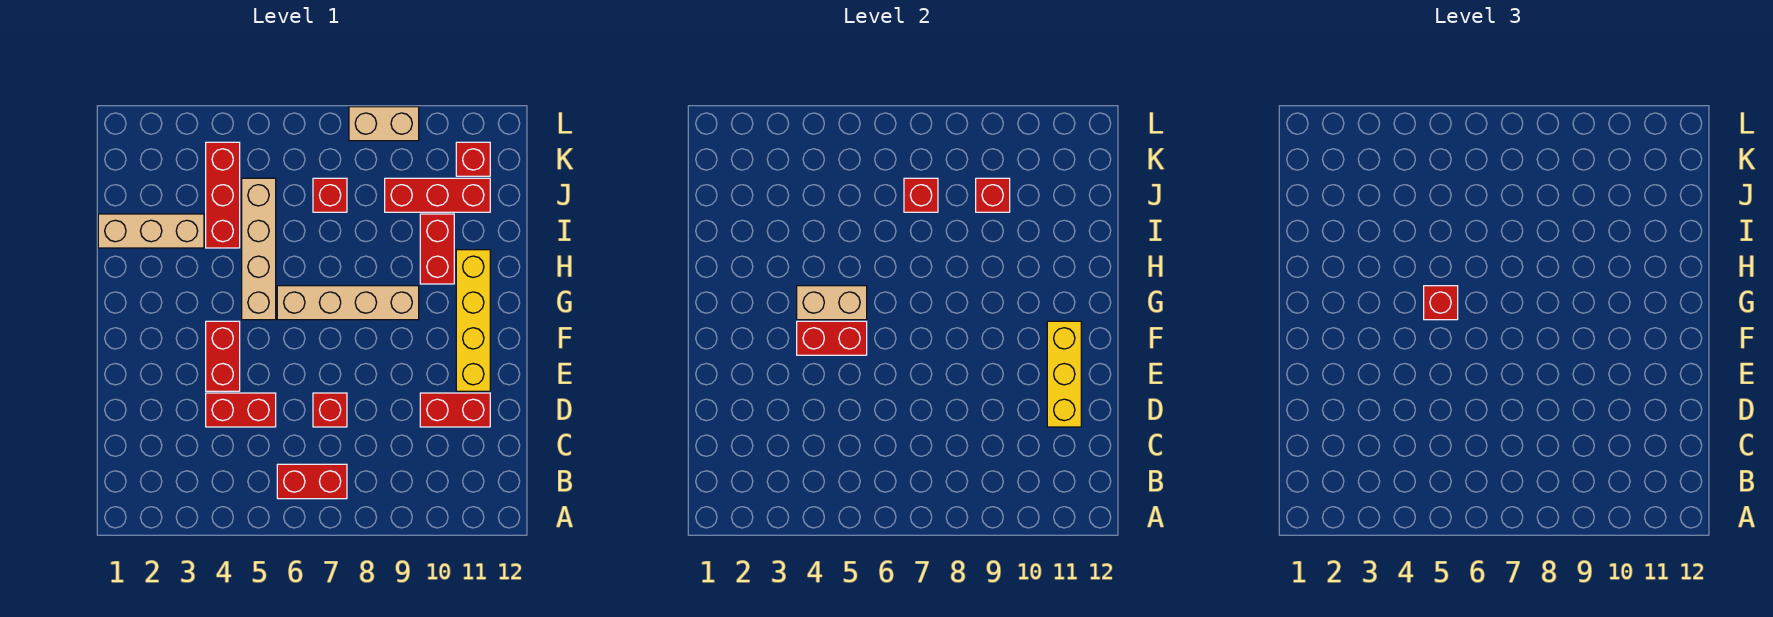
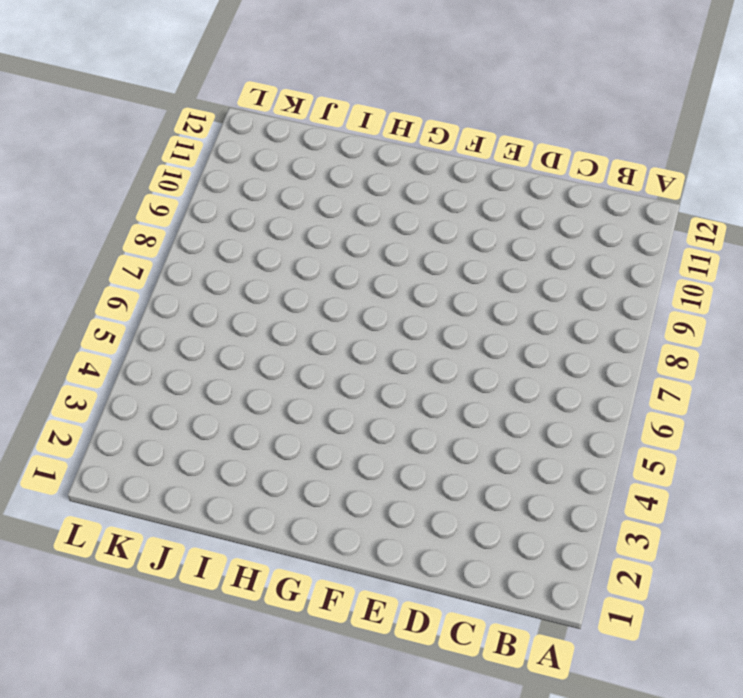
none -> red 1x2 brick [277,464,347,499]
none -> red 1x2 brick [206,393,276,427]
none -> red 1x1 brick [313,393,347,427]

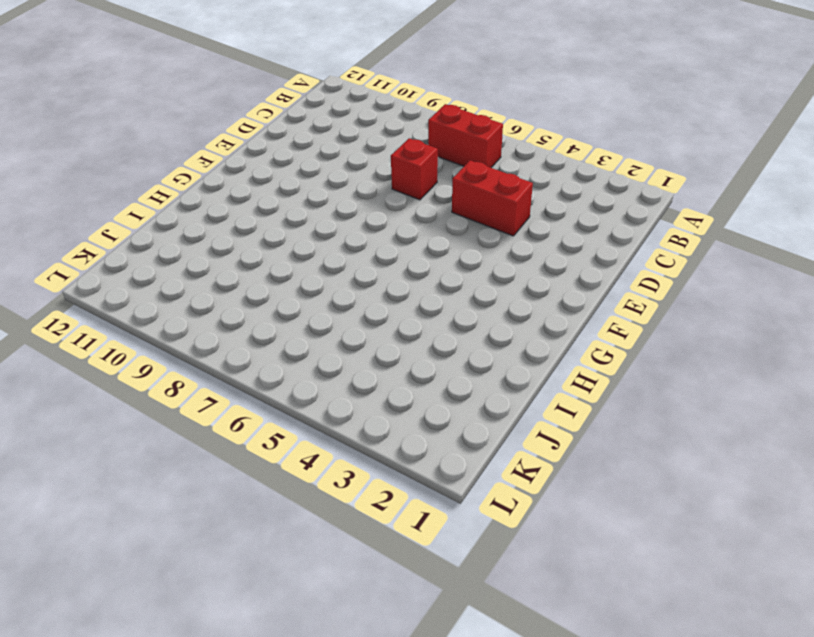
none -> red 1x2 brick [420,393,490,427]
none -> red 1x2 brick [206,321,240,391]
none -> yellow 1x4 brick [456,250,490,391]

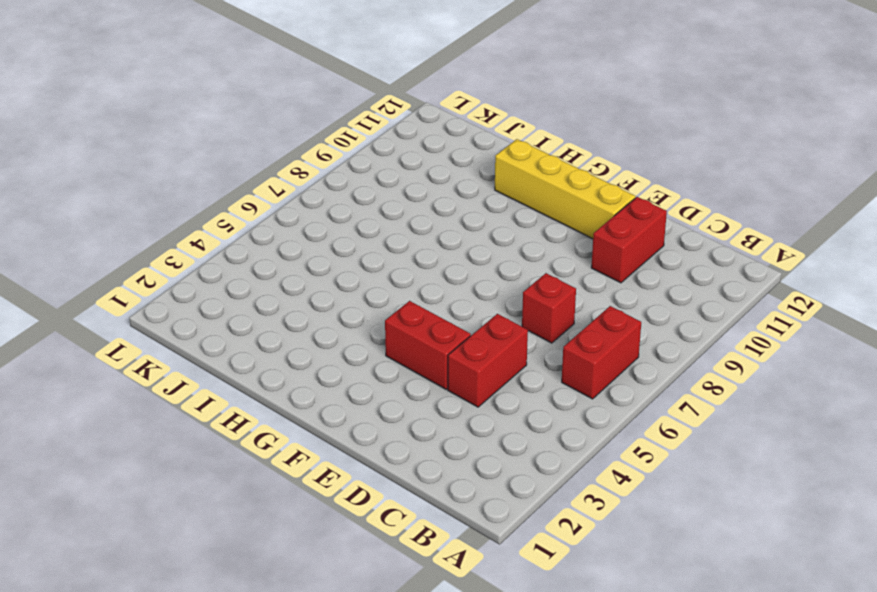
none -> tan 1x4 brick [242,178,276,320]
none -> tan 1x4 brick [277,286,419,320]
none -> red 1x2 brick [420,214,454,284]

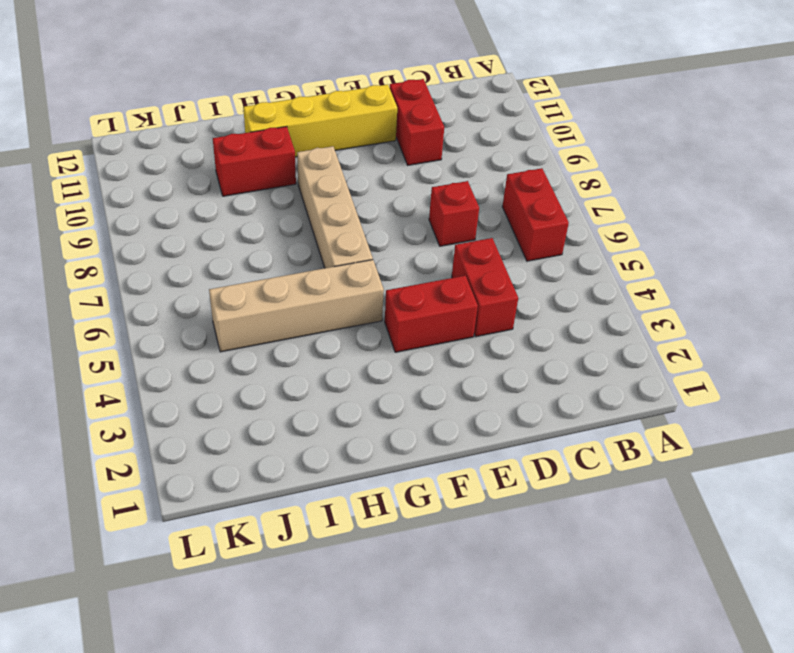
none -> tan 1x3 brick [98,214,204,248]
none -> red 1x3 brick [206,142,240,248]
none -> red 1x1 brick [313,178,347,212]

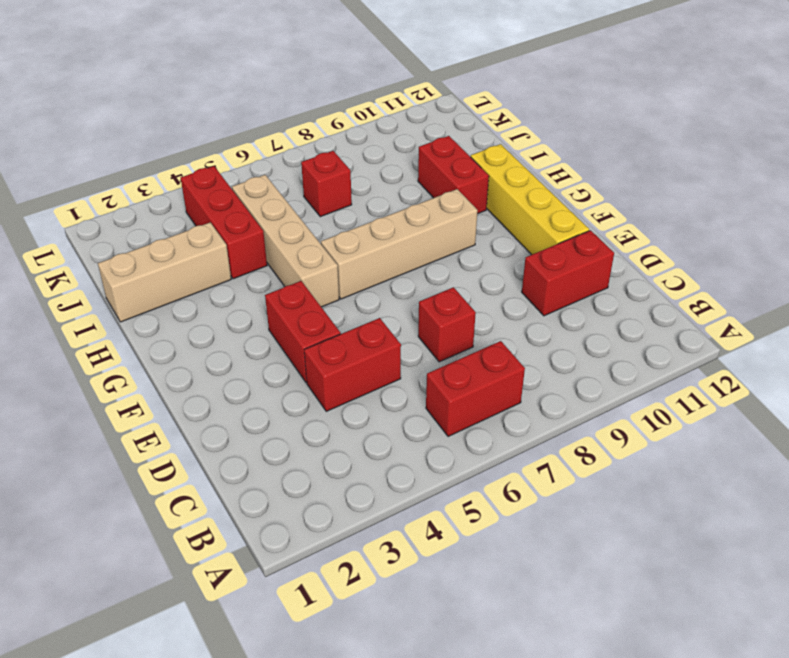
none -> red 1x3 brick [385,178,490,212]
none -> red 1x1 brick [456,142,490,176]
none -> tan 1x2 brick [349,107,419,141]

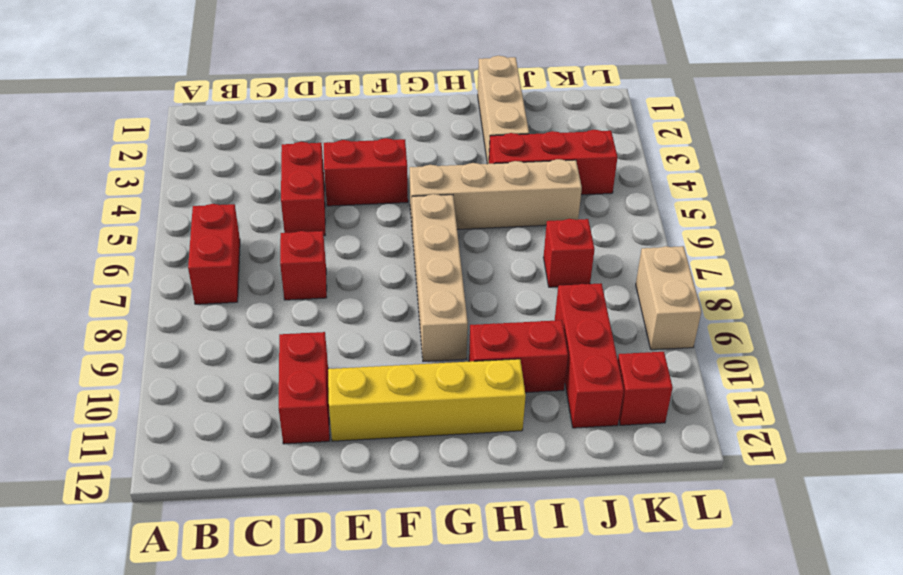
none -> yellow 1x3 brick [1047,321,1081,427]
none -> red 1x2 brick [797,321,867,355]
none -> tan 1x2 brick [797,286,867,320]

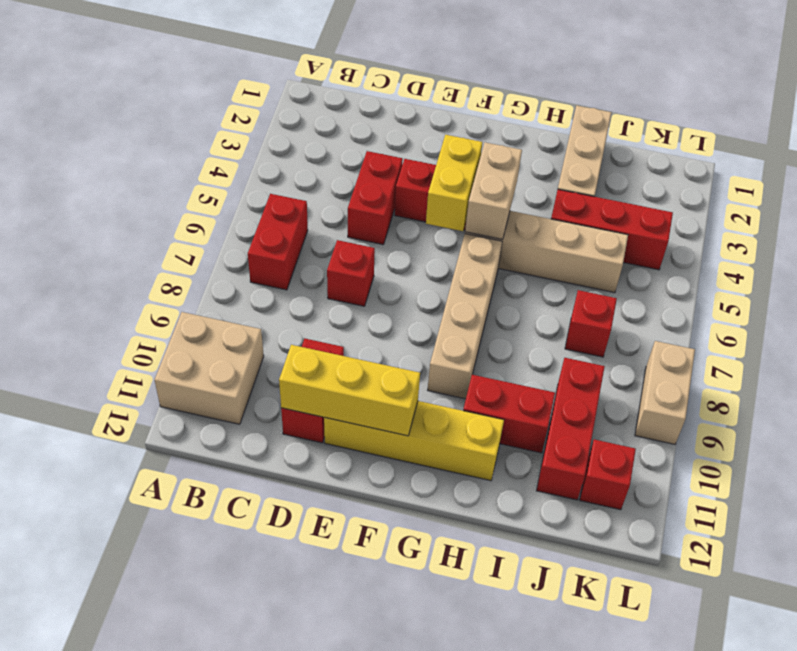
tan 2x2 brick [155,312,264,424] -> none
yellow 1x2 brick [426,135,482,231] -> red 1x2 brick [797,321,867,355]
none -> red 1x1 brick [904,178,938,212]
none -> red 1x1 brick [976,178,1010,212]
none -> red 1x1 brick [1424,286,1458,320]

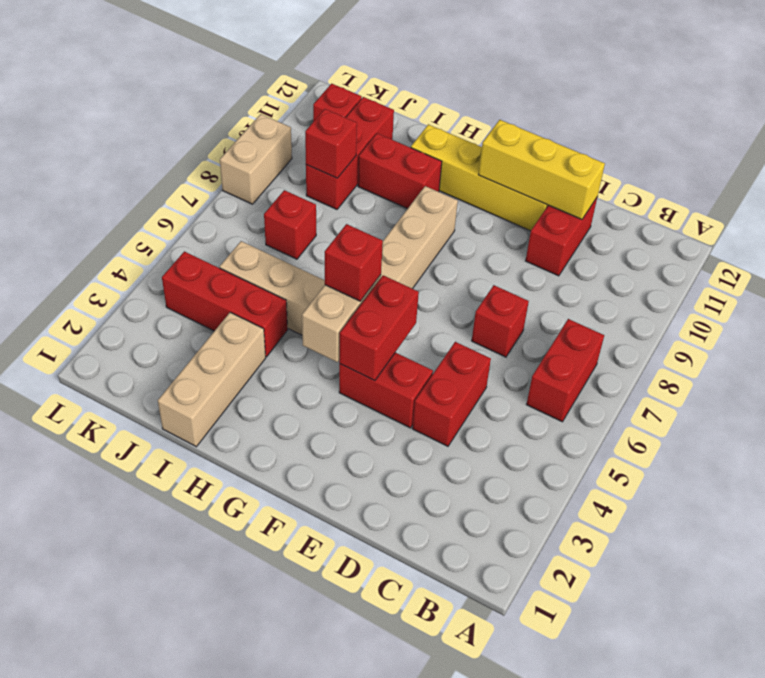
none -> red 1x1 brick [904,178,938,212]

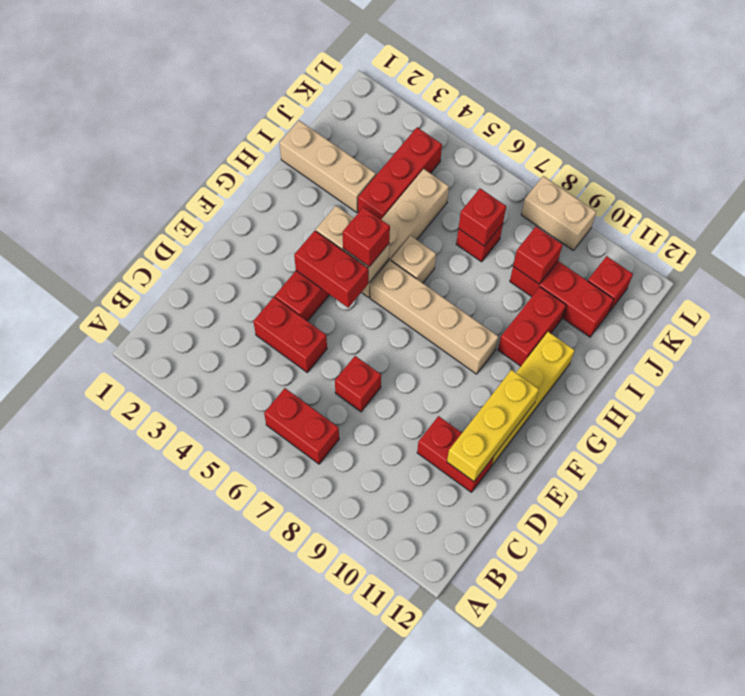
tan 1x1 brick [391,236,436,283] -> none

